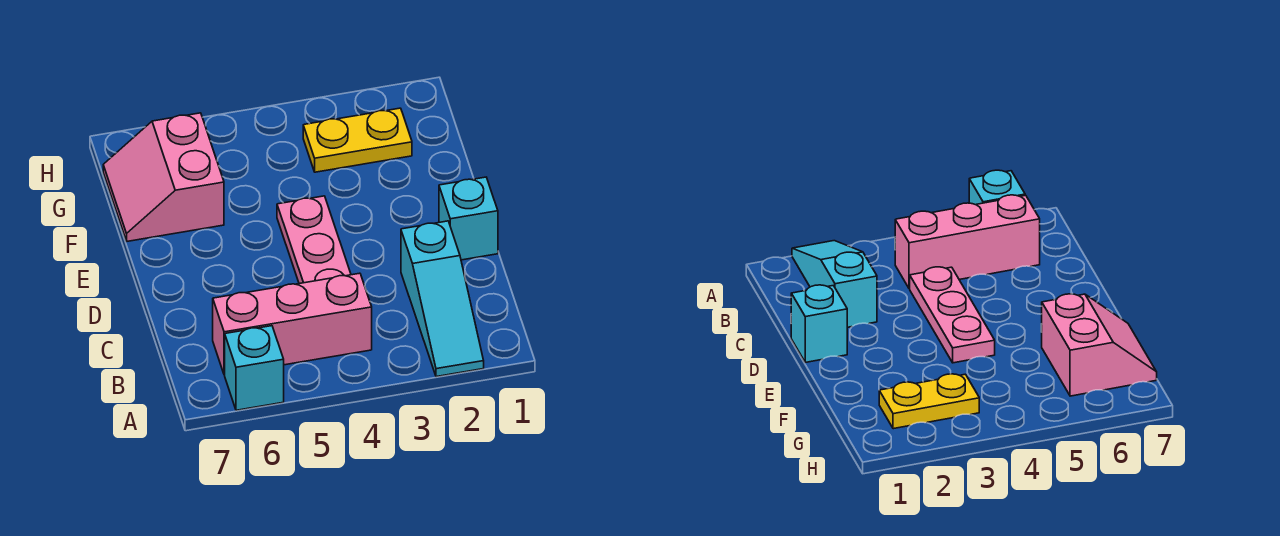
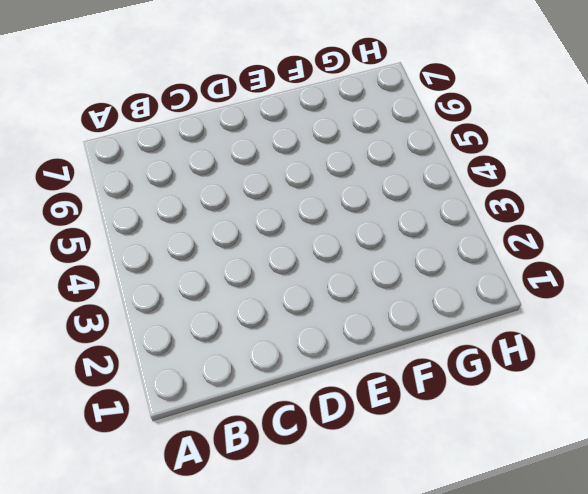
none -> cyan 1x3 slope [401,221,484,377]
none -> cyan 1x1 brick [225,326,284,410]

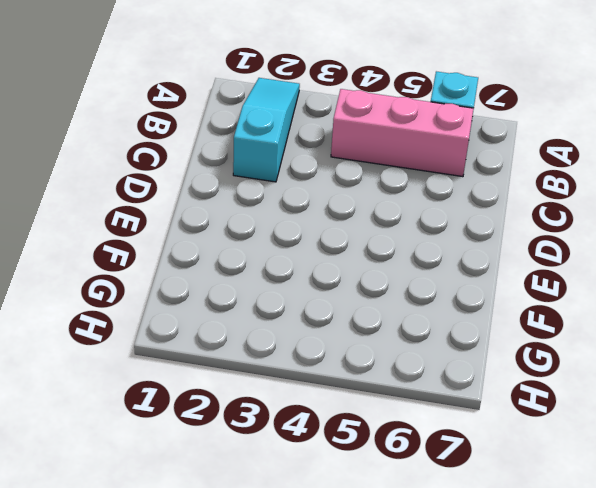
none -> pink 1x3 plate [277,196,351,284]
none -> cyan 1x1 brick [439,177,498,260]

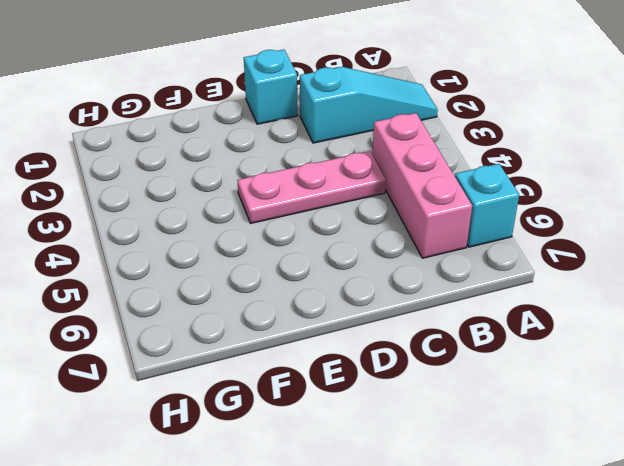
none -> pink 2x2 slope [103,113,224,241]
none -> yellow 1x2 plate [303,108,412,172]

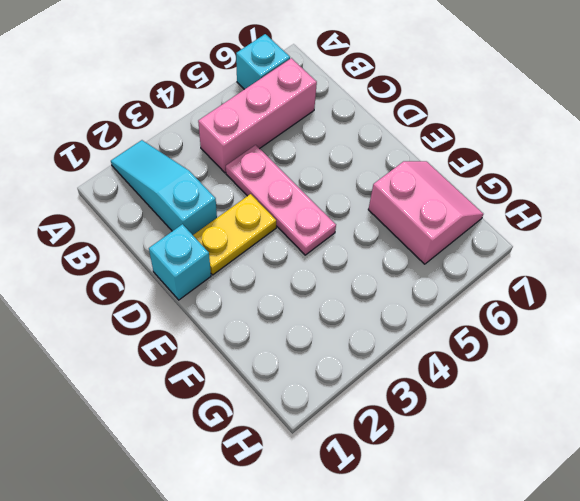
yellow 1x2 plate [193,194,276,275] -> yellow 1x2 plate moved to [303,108,412,172]

